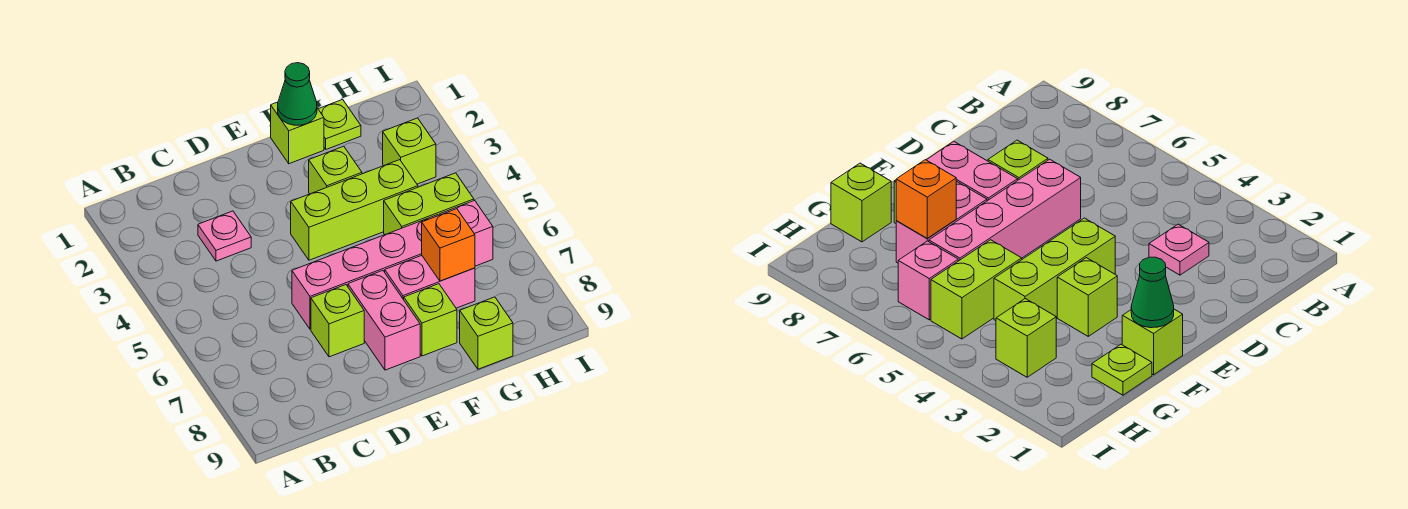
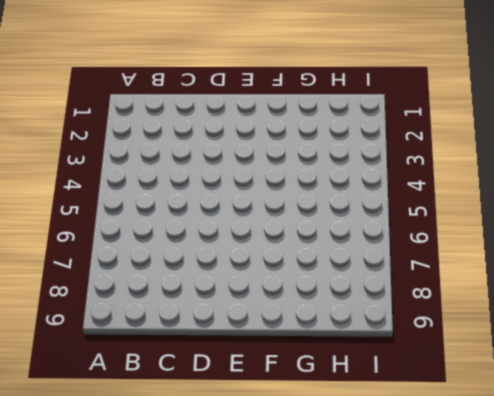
none -> pink 1x1 plate [198,211,251,261]
none -> pink 1x4 brick [292,215,439,329]
none -> lime 1x1 brick [311,285,364,357]

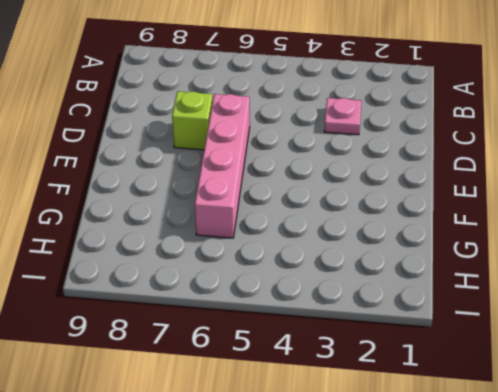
none -> lime 1x3 brick [291,160,418,260]
none -> pink 1x2 brick [348,270,420,370]
none -> lime 1x1 brick [271,102,324,164]

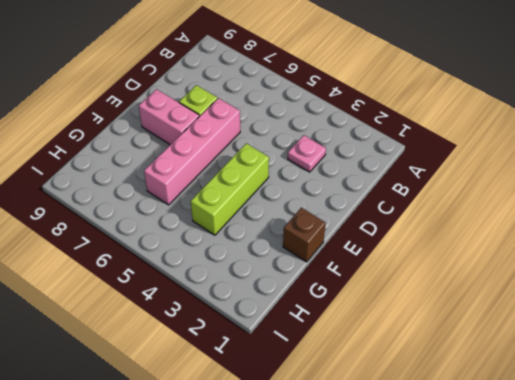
brown 1x1 brick [283,208,326,262] -> lime 1x1 brick [271,102,324,164]
none -> lime 1x1 brick [309,146,362,194]
none -> pink 1x2 brick [385,256,475,308]
none -> lime 1x1 brick [404,284,457,356]

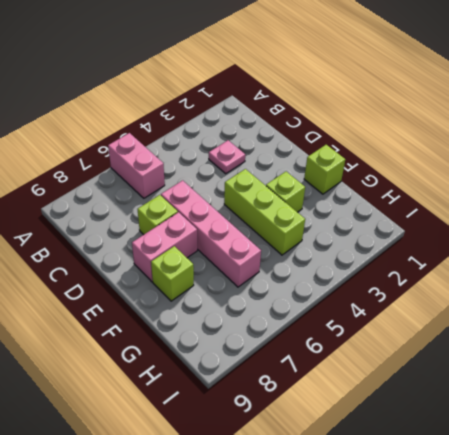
pink 1x2 brick [108,133,165,198] -> pink 1x2 brick moved to [385,256,475,308]
none -> lime 1x1 plate [318,99,361,149]
none -> lime 1x2 brick [384,173,474,235]
none -> lime 1x1 brick [460,297,513,369]

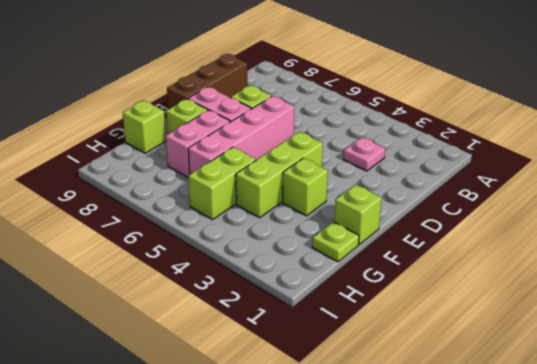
brown 1x3 brick [167,54,247,109] -> none
none -> lime 1x1 brick [383,118,436,184]
none -> pink 1x1 brick [440,200,493,266]
none -> green 1x1 cone [278,63,317,125]

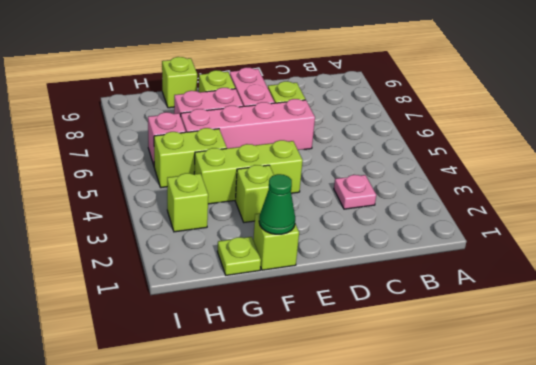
none -> orange 1x1 brick [422,209,475,281]

